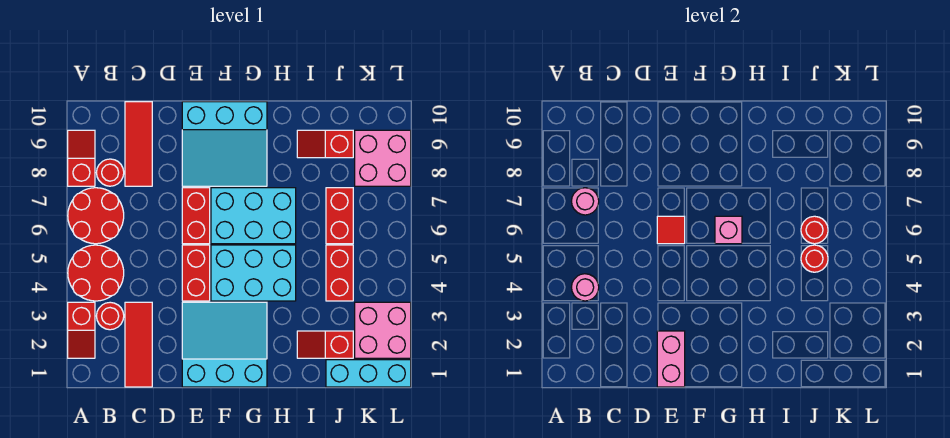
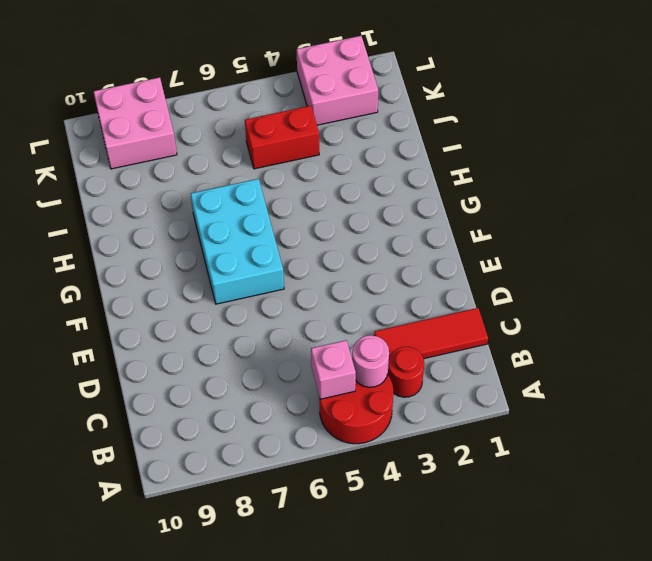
pink 1x1 brick [311,340,356,399] -> pink 1x1 brick moved to [715,216,742,244]
none -> red 1x2 slope [68,302,95,358]
none -> red 2x2 round brick [68,188,124,244]
none -> red 1x2 slope [68,130,95,186]

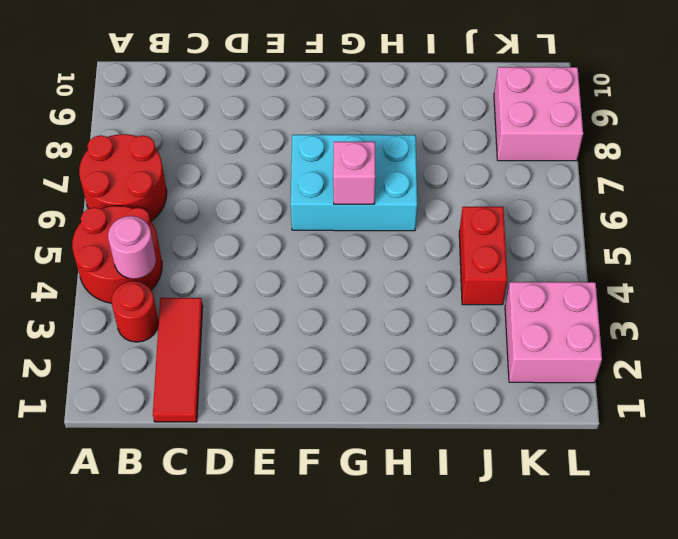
none -> red 1x2 slope [68,302,95,358]
none -> red 1x2 slope [68,130,95,186]
none -> red 1x1 round brick [96,159,124,186]

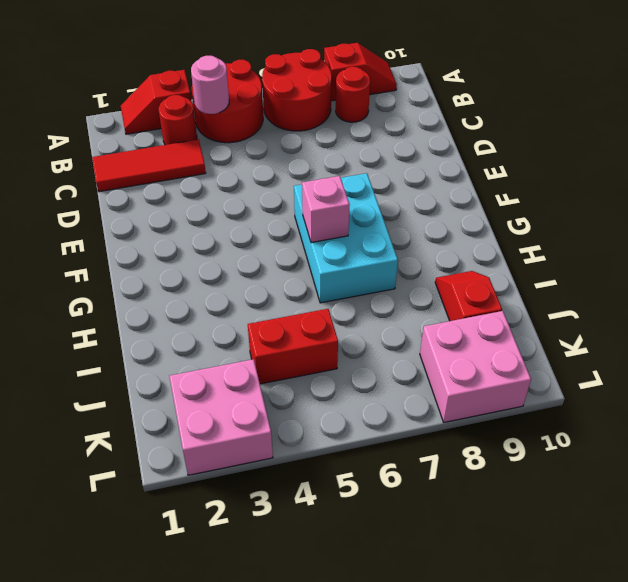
none -> red 1x3 tile [125,102,152,186]
none -> cyan 3x3 slope [182,302,267,387]
none -> red 1x2 brick [182,245,210,301]

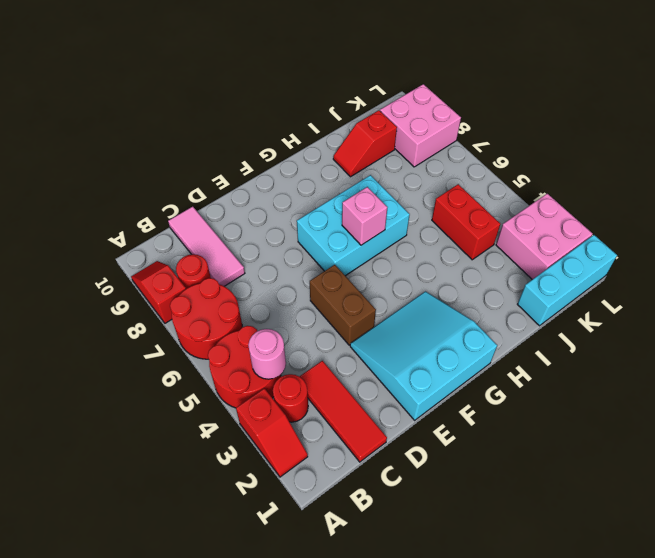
pink 1x3 tile [168,206,245,286] -> red 1x3 tile [125,102,152,186]
brown 1x2 brick [310,265,376,345] -> red 1x2 brick [182,245,210,301]
none -> red 1x2 brick [182,188,210,244]
none -> cyan 3x3 slope [182,102,267,186]
none -> cyan 2x3 brick [211,245,296,301]

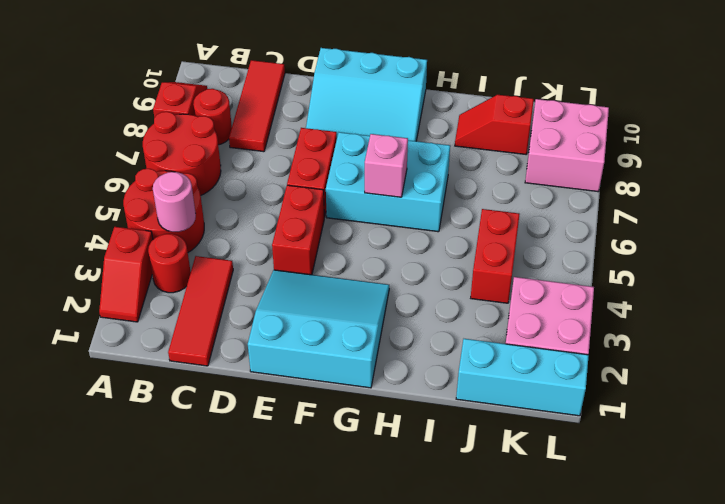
none -> cyan 2x3 brick [211,245,296,301]
none -> red 1x2 slope [297,331,353,358]
none -> red 1x2 brick [326,188,353,244]

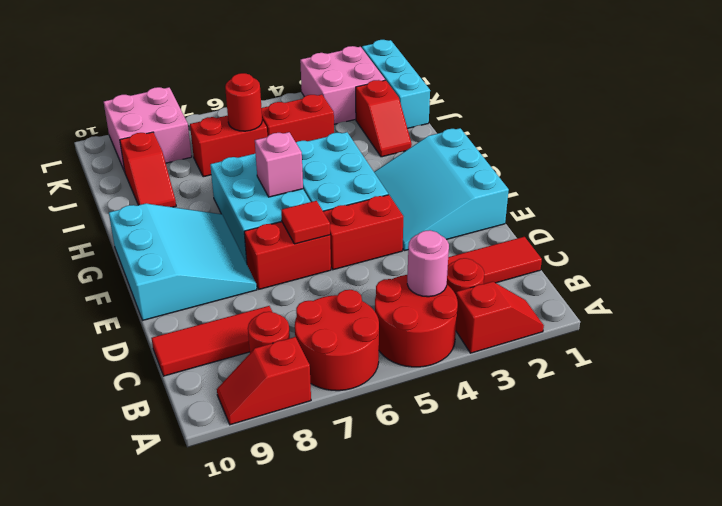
none -> pink 1x1 round brick [571,188,599,215]
none -> pink 1x2 brick [657,331,685,387]
none -> red 1x1 round brick [801,245,828,272]

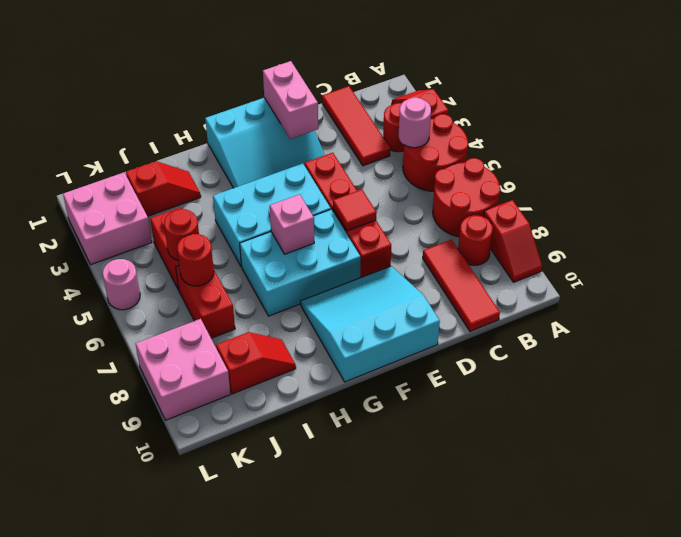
pink 1x1 round brick [103,259,140,310] -> pink 1x1 round brick moved to [571,188,599,215]
none -> cyan 1x3 brick [326,360,411,387]

